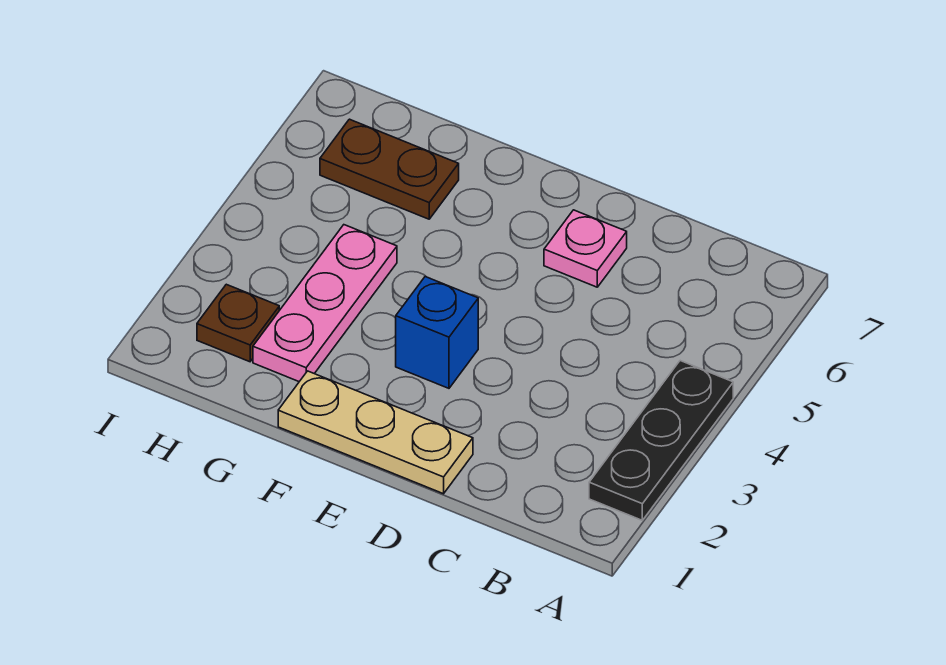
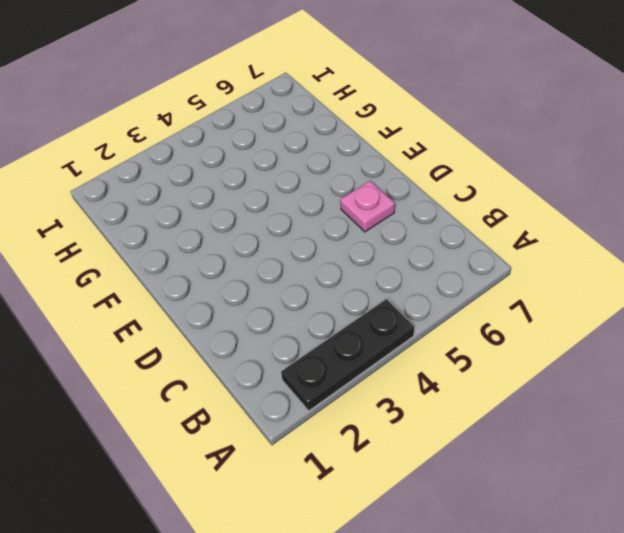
none -> tan 1x3 plate [278,371,473,494]
none -> blue 1x1 brick [396,277,478,388]

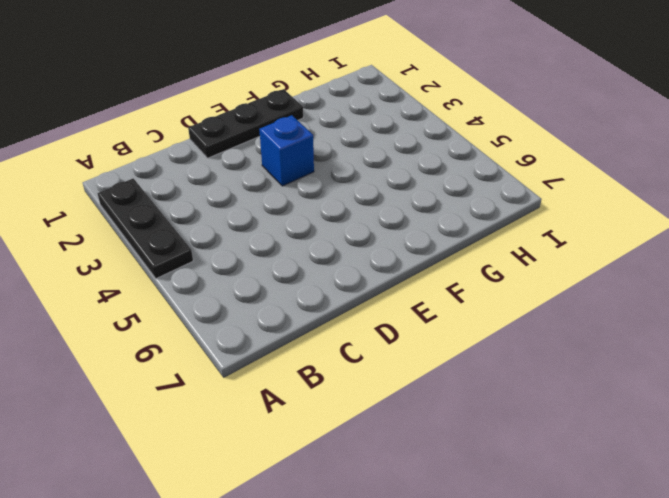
black 1x3 plate [188,89,303,158] -> tan 1x3 plate [278,371,473,494]
none -> pink 1x1 plate [544,210,627,287]
none -> pink 1x3 plate [253,225,397,382]

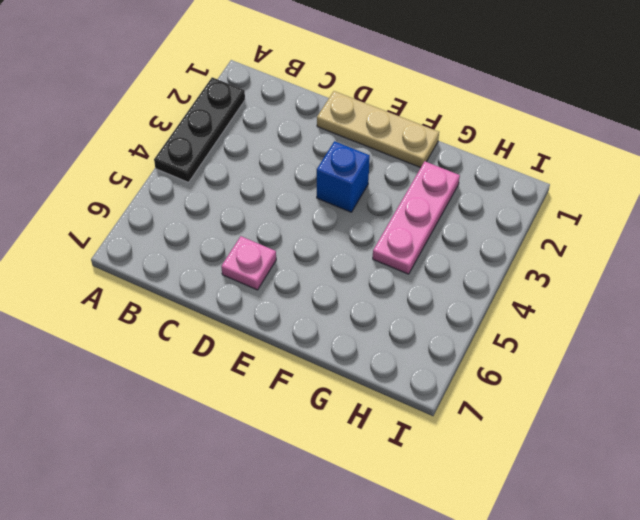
none -> brown 1x2 plate [320,119,459,219]
none -> brown 1x1 plate [197,284,279,362]

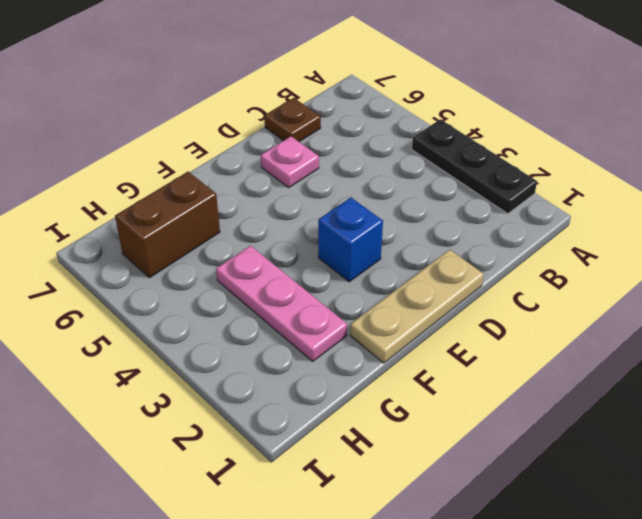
brown 1x1 plate [264,98,321,142] -> brown 1x1 plate moved to [197,284,279,362]
brown 1x2 brick [115,172,220,278] -> brown 1x2 plate [320,119,459,219]

